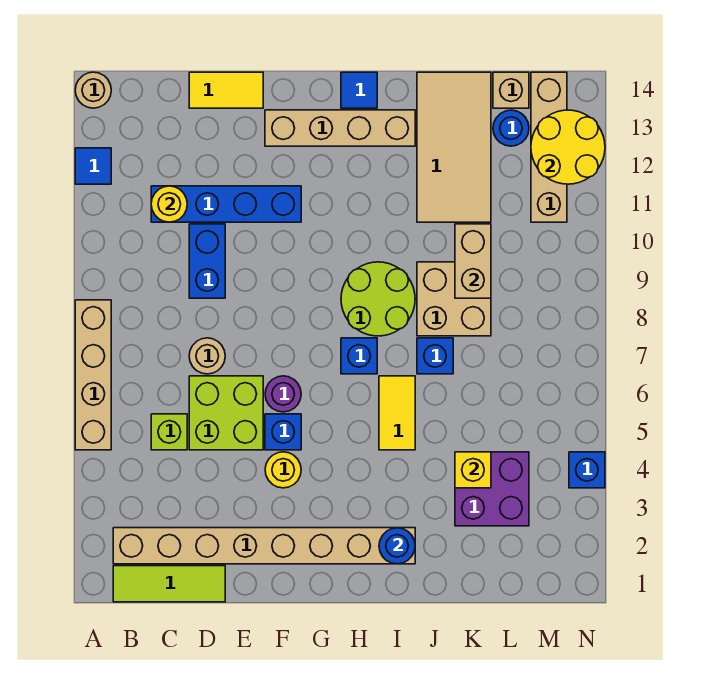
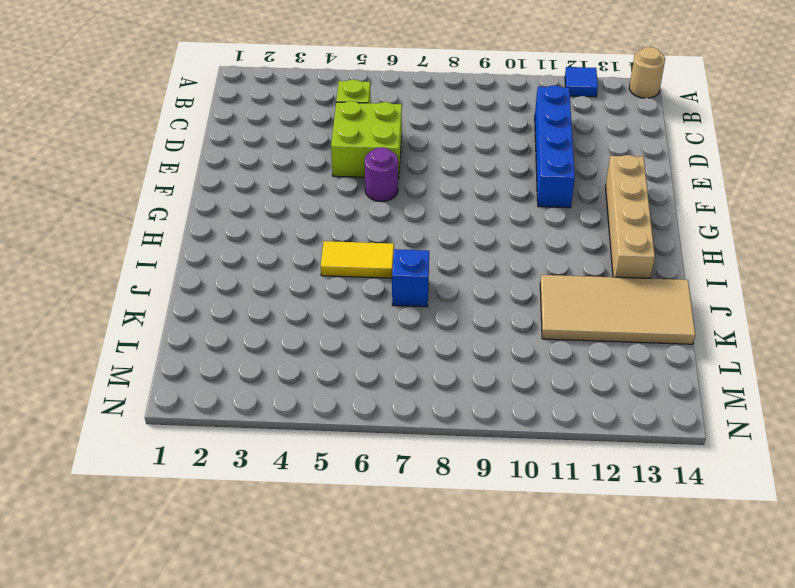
none -> tan 1x4 brick [75,300,111,450]
none -> lime 1x3 tile [113,566,225,602]
none -> tan 1x8 brick [113,528,415,564]
none -> tan 1x1 round brick [189,338,225,374]

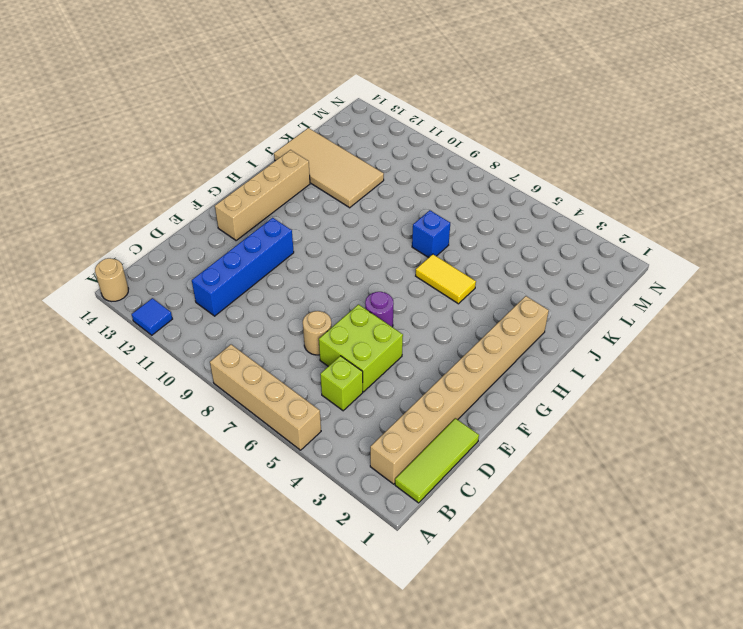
none -> blue 1x2 brick [189,224,225,298]
none -> yellow 1x2 tile [189,72,263,108]
none -> yellow 1x1 round brick [265,452,301,488]
none -> blue 1x1 brick [265,414,301,450]

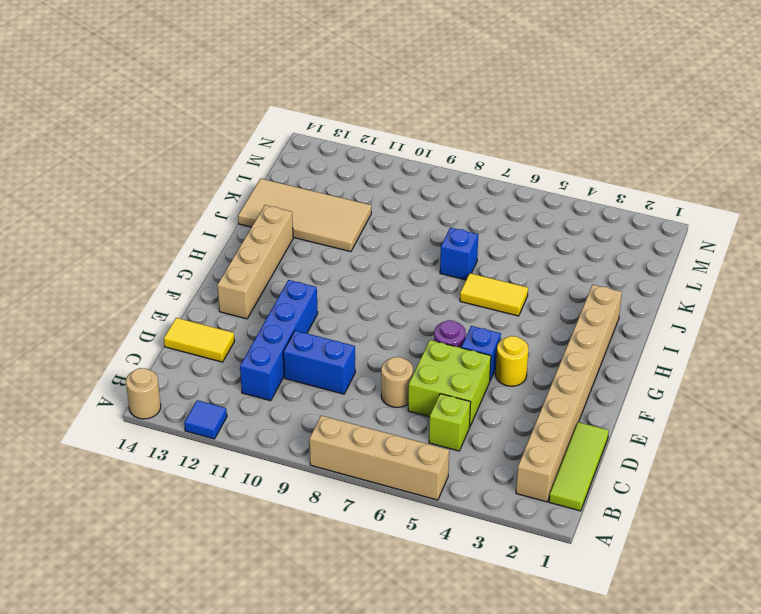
yellow 1x2 tile [164,318,235,362] -> yellow 1x2 tile turned to [189,72,263,108]
none -> blue 1x1 brick [341,338,377,374]
none -> lime 2x2 round brick [341,262,415,336]
none -> blue 1x1 tile [341,72,377,108]
none -> tan 2x2 brick [417,262,491,336]

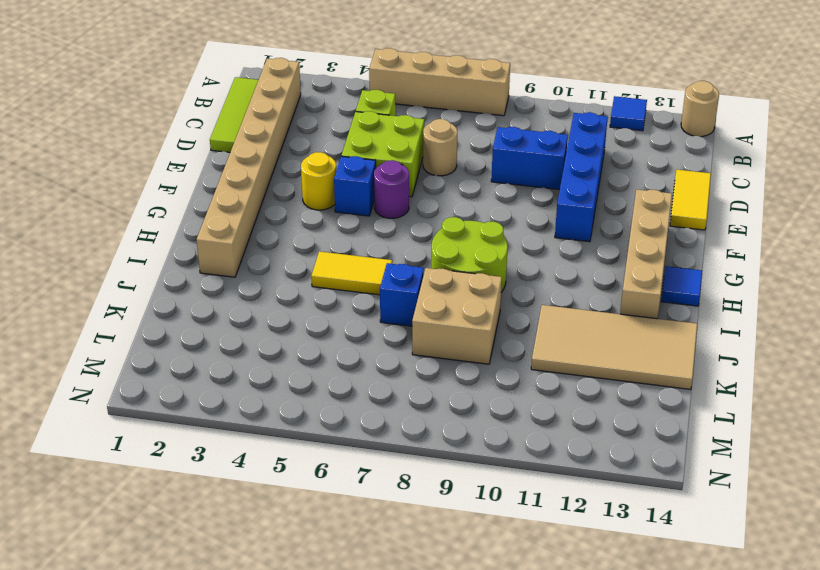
none -> blue 1x1 brick [341,338,377,374]
none -> purple 2x2 brick [455,452,529,526]
none -> blue 1x1 round brick [493,110,529,146]
none -> tan 1x1 brick [493,72,529,108]

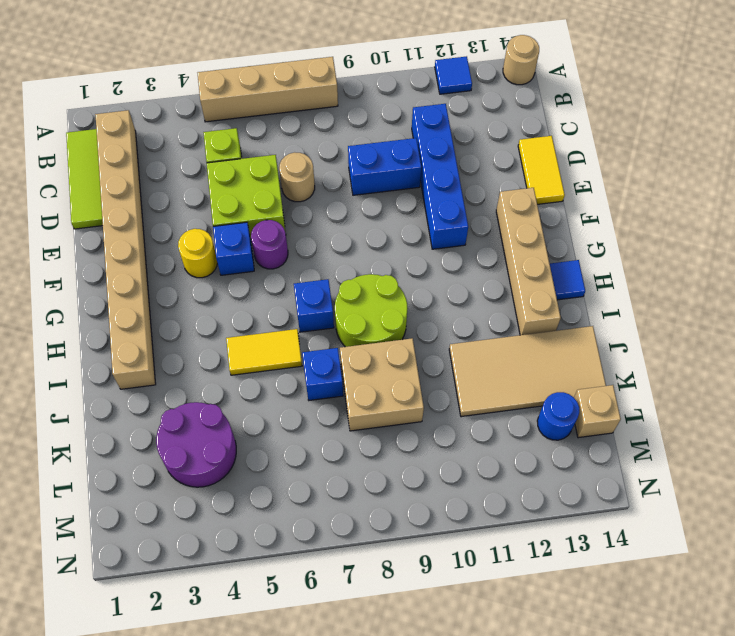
purple 2x2 round brick [156,402,236,487] -> purple 2x2 brick [455,452,529,526]
none -> tan 1x4 brick [531,72,567,222]
none -> blue 1x1 brick [569,452,605,488]
none -> yellow 1x1 round brick [151,186,187,222]
none -> blue 1x1 round brick [379,528,415,564]

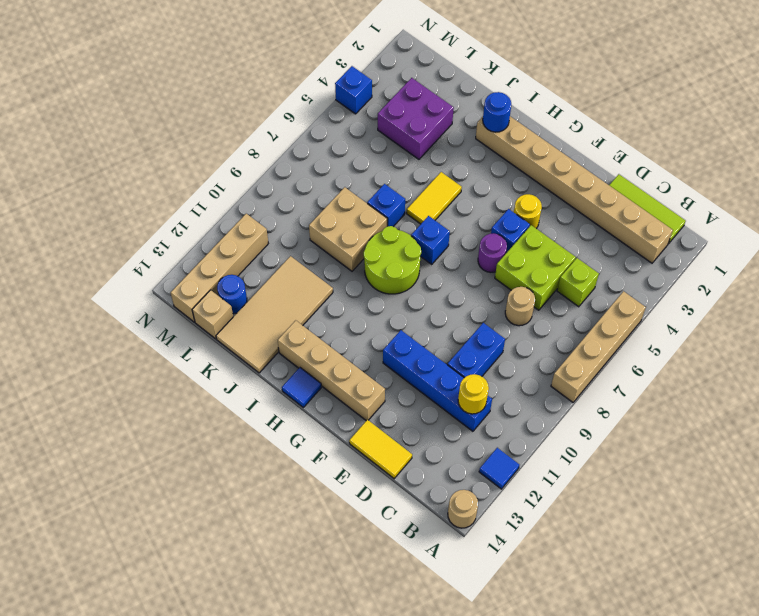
none -> yellow 1x1 brick [455,452,491,488]
none -> tan 1x2 brick [455,224,491,298]
none -> yellow 2x2 round brick [531,110,605,184]

